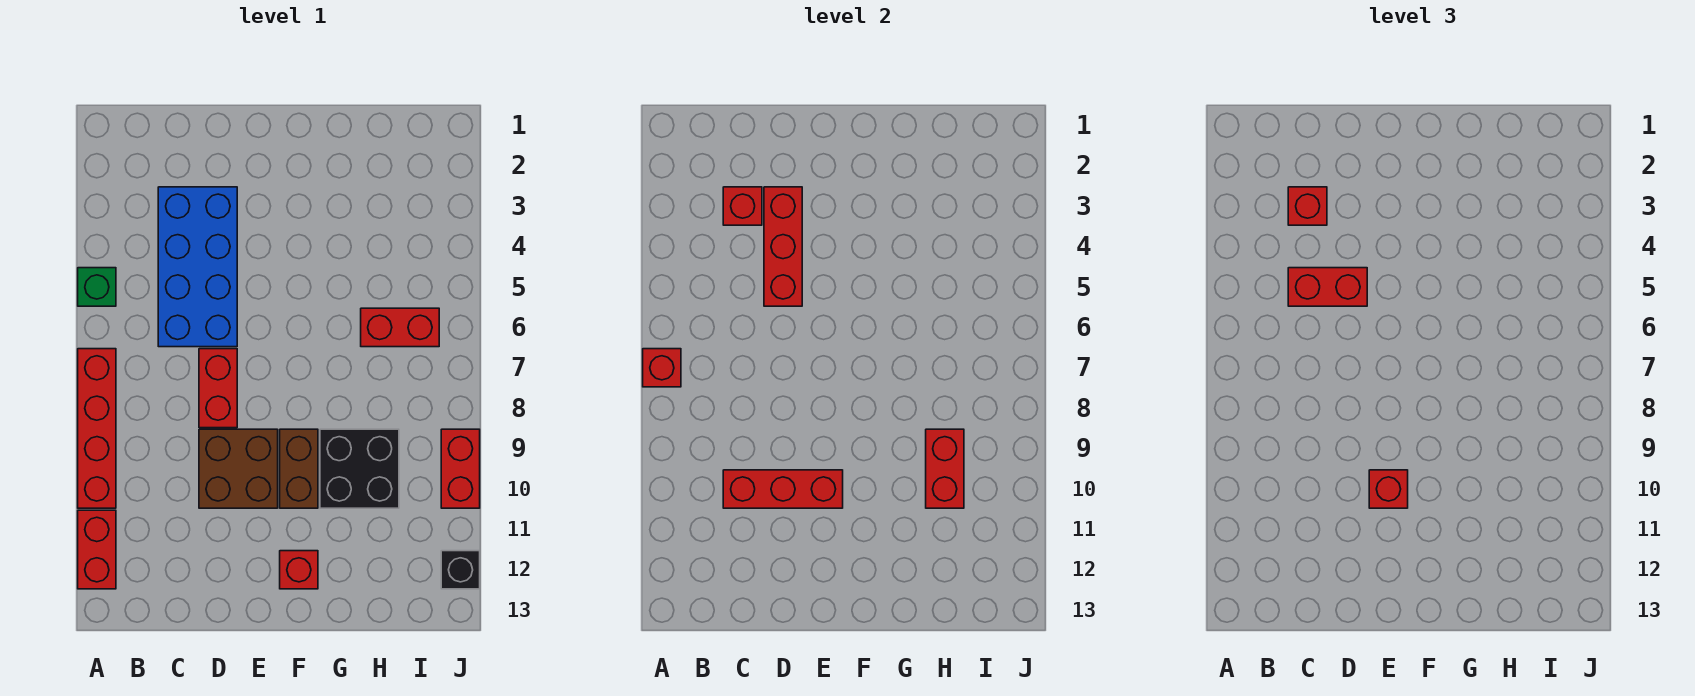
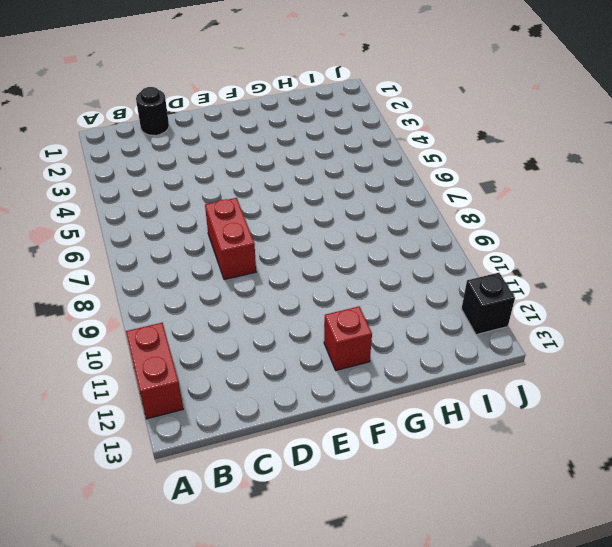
black 1x1 round brick [136,87,169,135] -> none
none -> green 1x1 brick [78,268,116,306]
none -> red 1x4 brick [78,349,116,508]
none -> blue 2x4 brick [158,187,237,347]

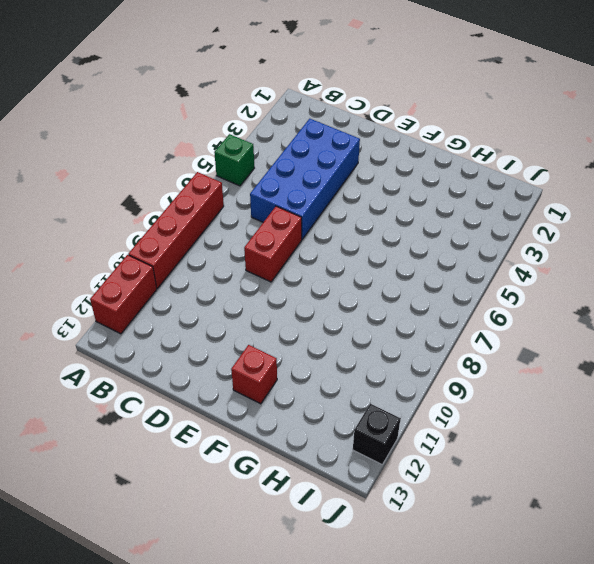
none -> brown 2x2 brick [199,429,278,508]
none -> brown 1x2 brick [280,429,318,508]
none -> black 2x2 brick [320,429,399,508]

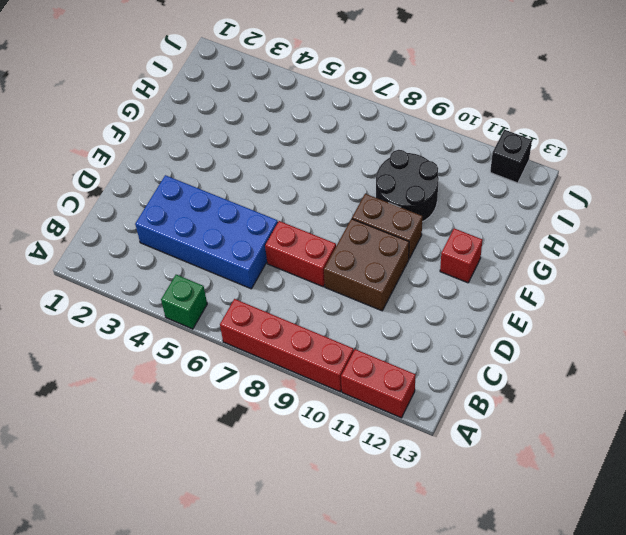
black 2x2 round brick [376,150,439,222] -> black 2x2 brick [320,429,399,508]
none -> red 1x2 brick [361,308,439,347]
none -> red 1x2 brick [441,429,480,508]
none -> red 1x1 brick [643,349,681,387]

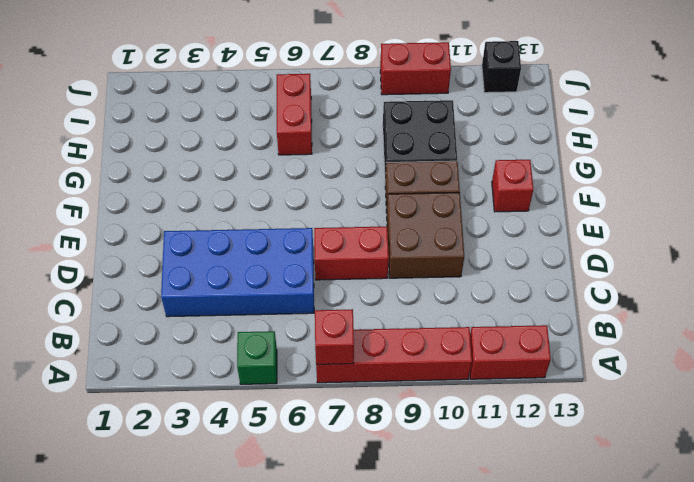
none -> red 1x1 brick [723,187,762,225]
none -> red 1x3 brick [723,470,843,508]
none -> red 1x3 brick [764,187,802,306]

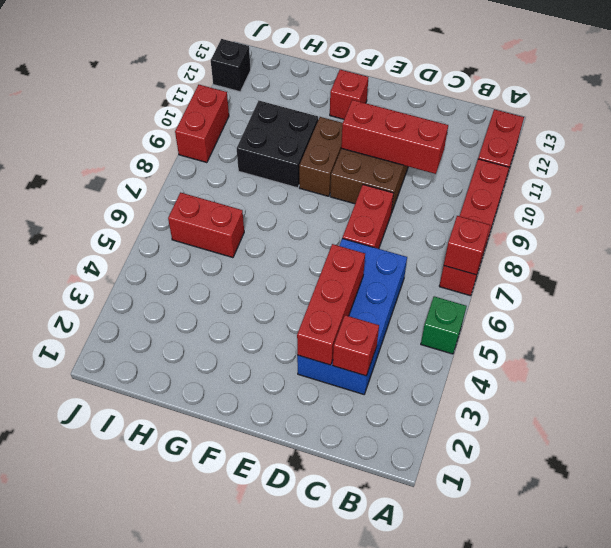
none -> red 1x2 brick [926,429,964,508]
none -> red 1x1 brick [1288,187,1327,225]
none -> red 1x2 brick [1288,268,1367,306]

